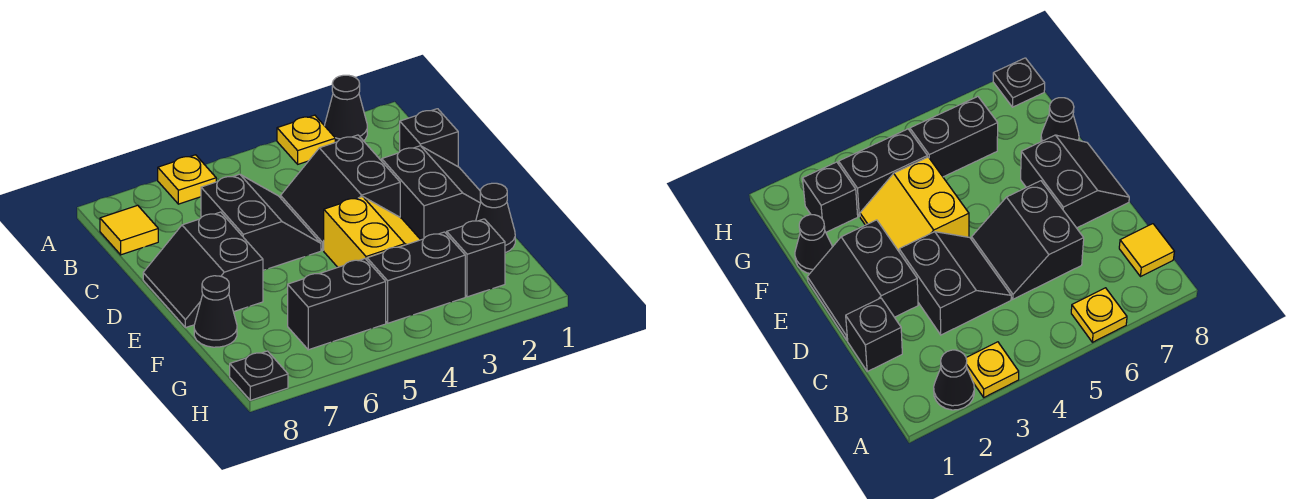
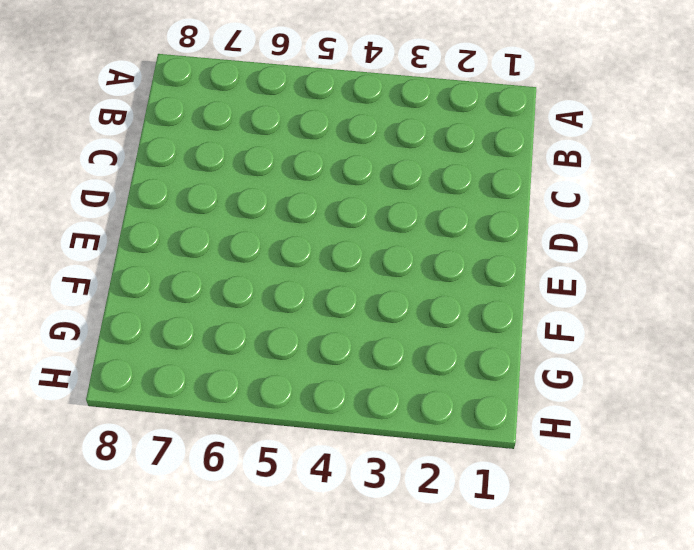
none -> black 1x1 cone [325,75,367,142]
none -> yellow 1x1 plate [277,115,335,164]
none -> yellow 1x1 plate [158,155,216,204]

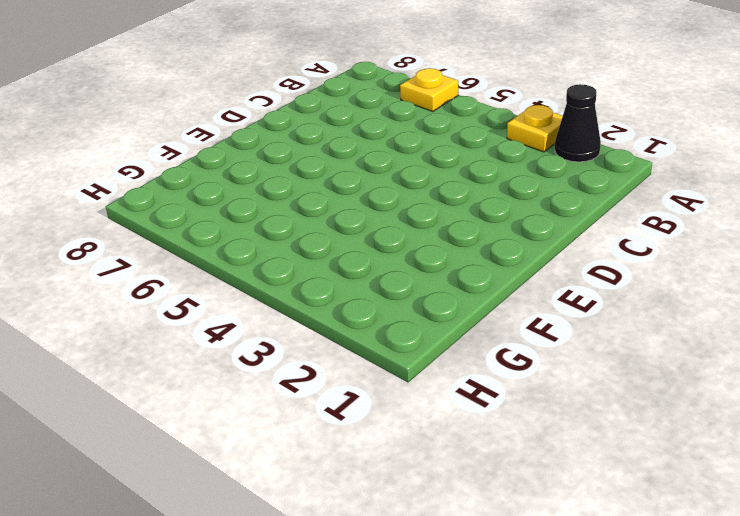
none -> yellow 1x1 tile [100,205,158,255]
none -> black 1x1 brick [400,109,458,166]
none -> black 2x2 slope [281,135,400,250]

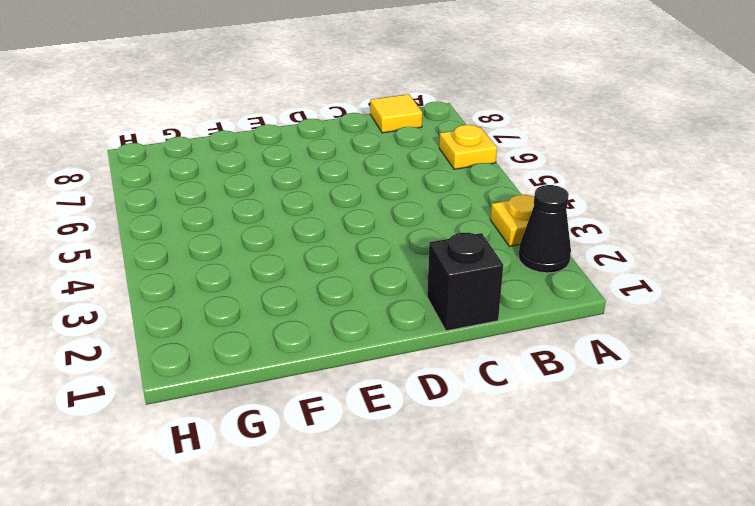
none -> black 2x2 slope [281,135,400,250]
none -> black 2x2 slope [201,174,321,270]
none -> black 2x2 slope [382,146,481,240]

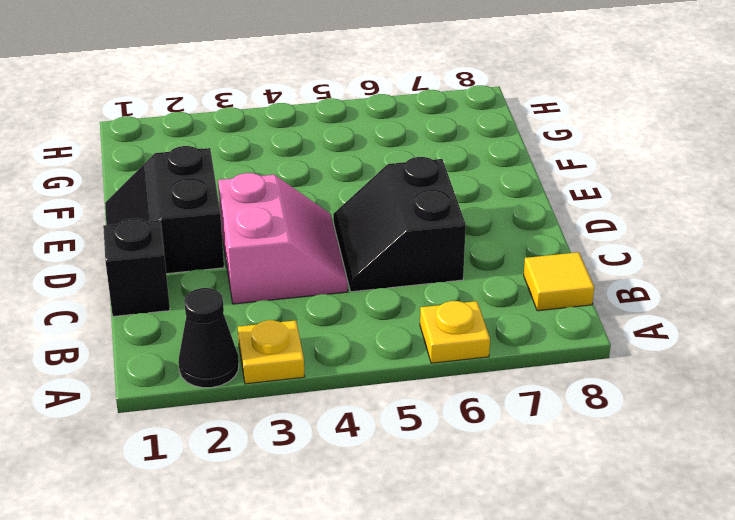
pink 2x2 slope [218,173,348,304] -> black 2x2 slope [281,135,400,250]
none -> black 2x2 slope [143,212,263,328]
none -> yellow 2x2 slope [324,196,420,267]
none -> black 1x1 cone [476,183,515,253]

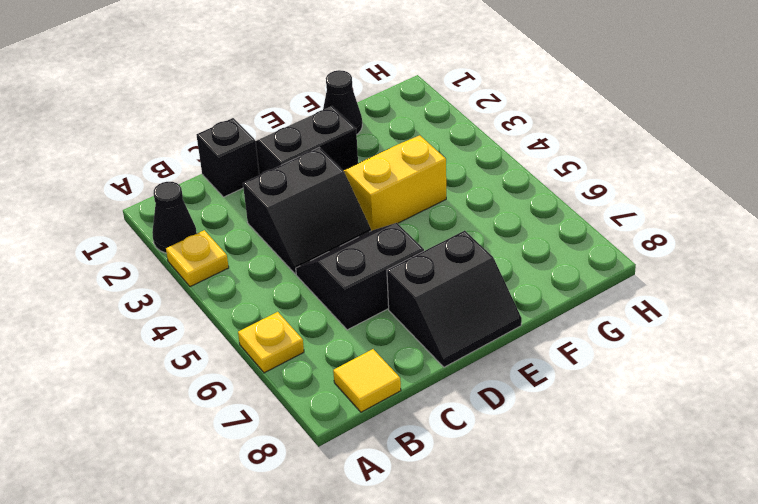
none -> black 1x1 cone [194,276,237,347]
none -> black 1x1 brick [447,219,505,297]
none -> black 1x2 brick [367,232,465,323]

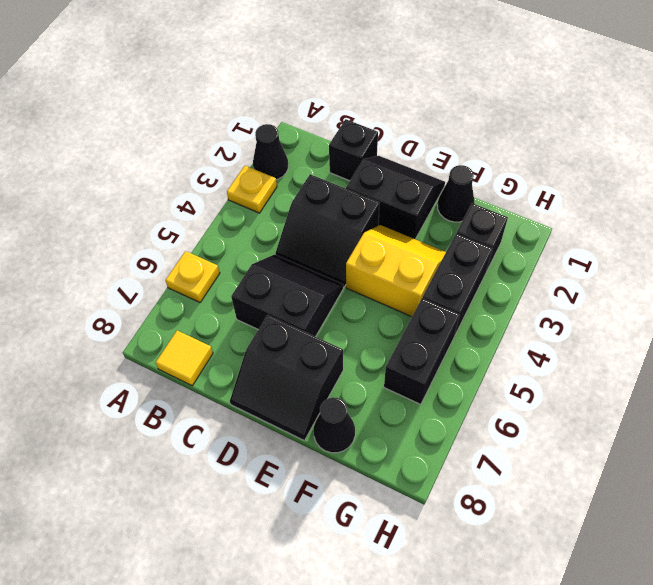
none -> black 1x1 plate [230,351,288,400]

